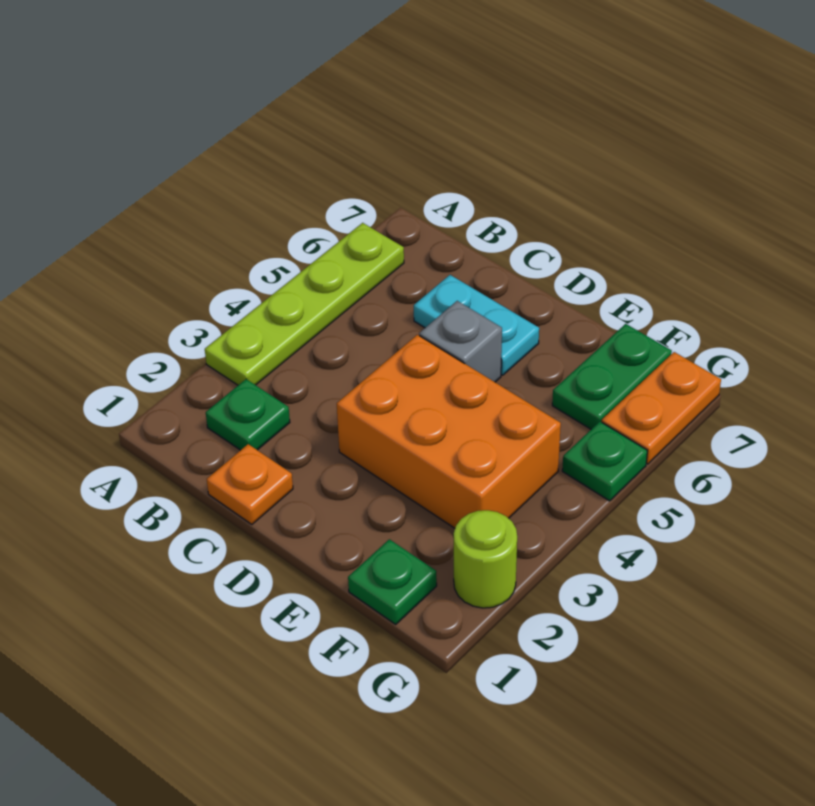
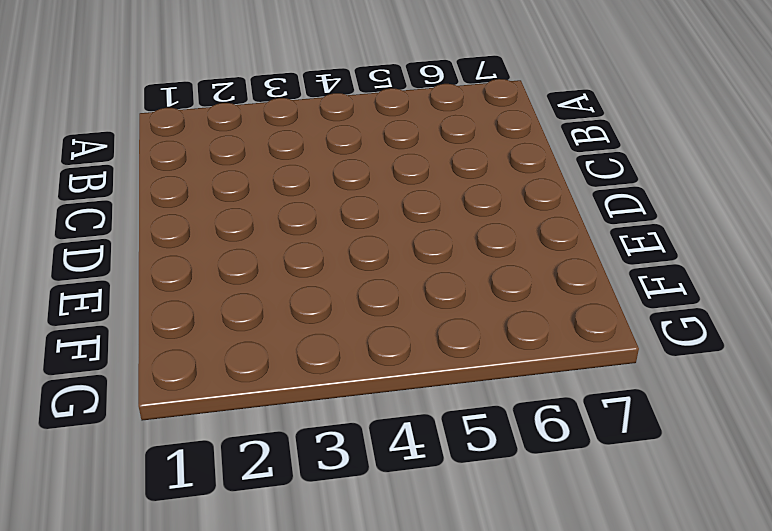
none -> lime 1x4 plate [205,223,404,385]
none -> green 1x1 plate [206,379,290,450]

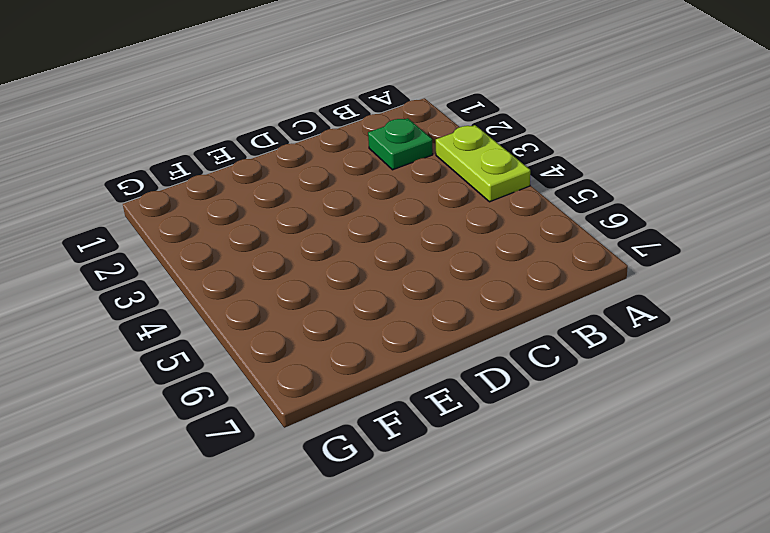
lime 1x2 plate [436,125,530,202] -> lime 1x4 plate [205,223,404,385]
none -> orange 1x1 plate [207,444,293,524]
none -> cyan 1x2 plate [414,275,539,375]

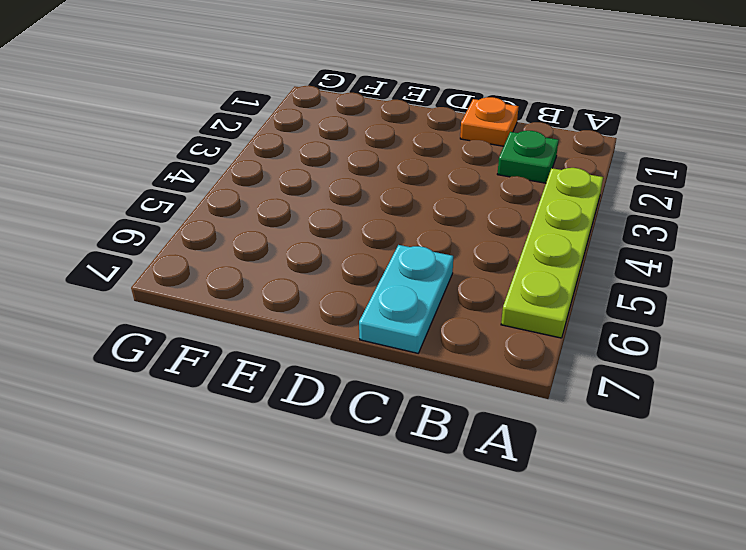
cyan 1x2 plate [359,245,453,353] -> cyan 1x2 plate turned to [414,275,539,375]
none -> orange 2x3 brick [337,335,561,528]
none -> grey 1x1 brick [419,301,502,382]

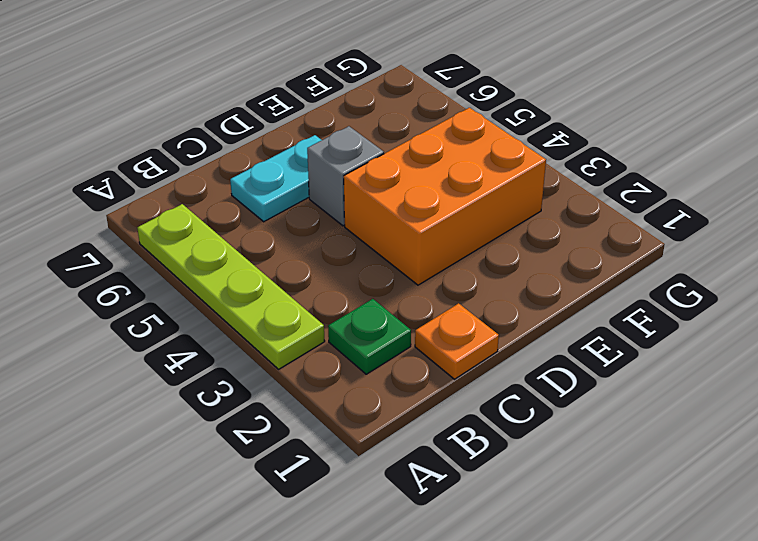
none -> green 1x1 plate [348,539,437,624]
none -> green 1x2 plate [552,324,672,429]

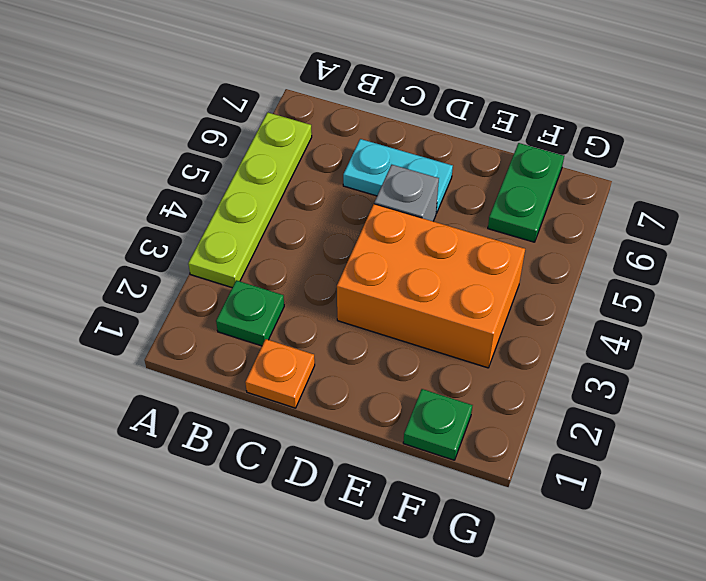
none -> lime 1x1 round brick [454,510,517,608]
none -> green 1x1 plate [562,422,647,501]

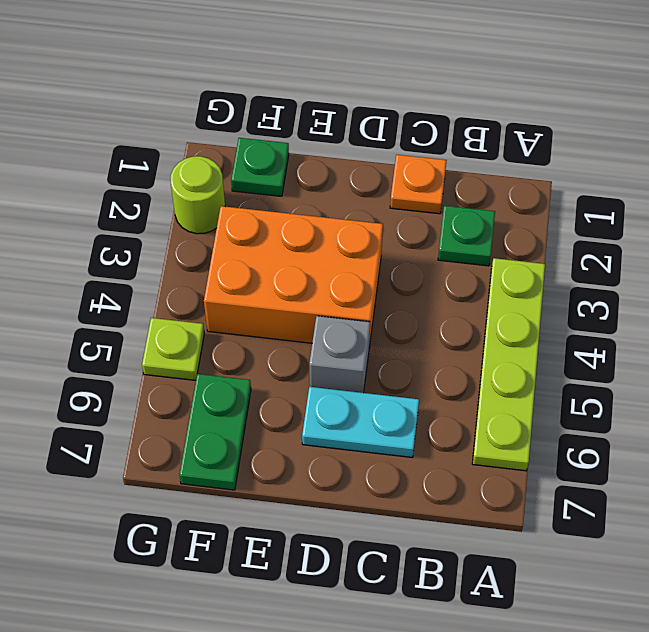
lime 1x1 plate [142,318,204,380] -> green 1x1 plate [562,422,647,501]
none -> orange 1x2 plate [602,352,721,464]

